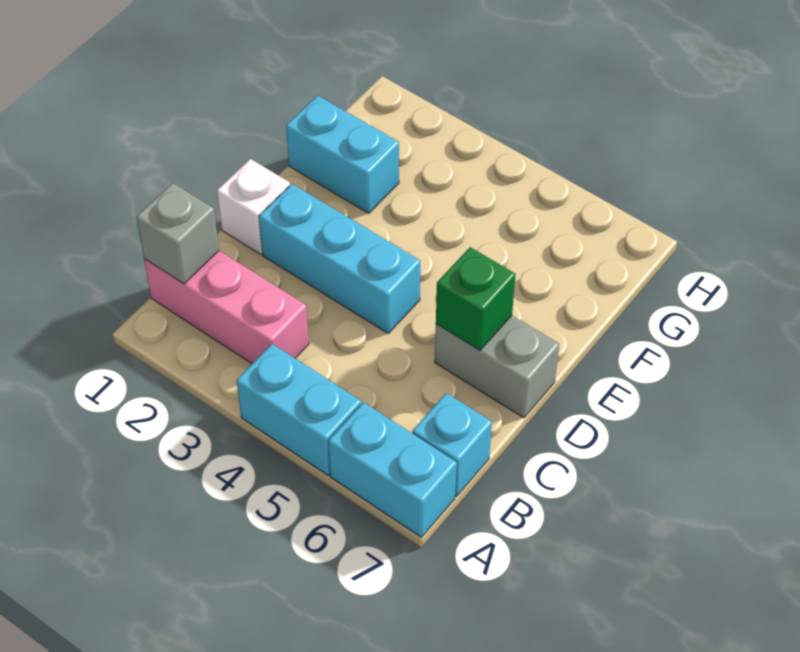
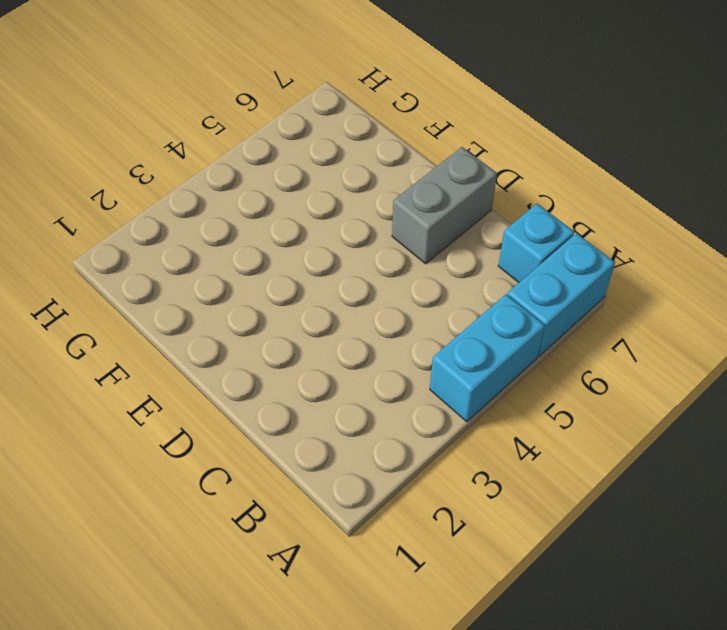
none -> pink 1x3 brick [144,251,309,364]
none -> white 1x1 brick [217,159,290,254]

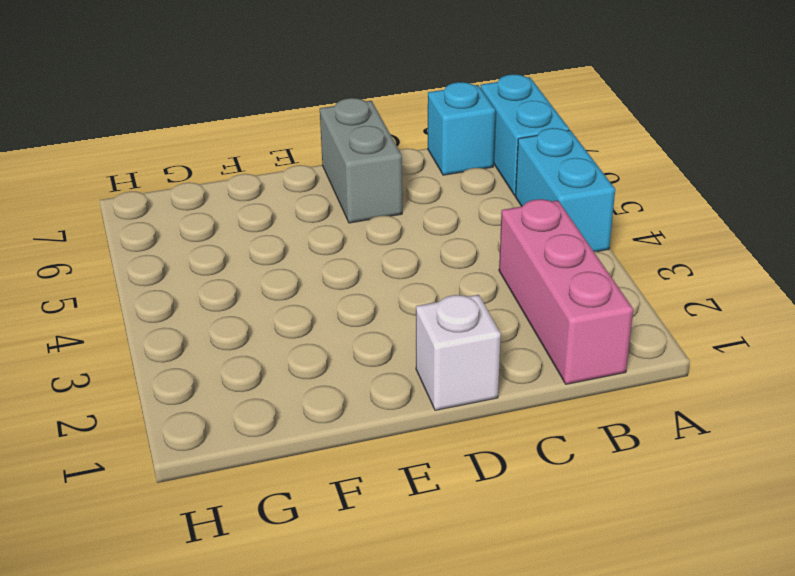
none -> cyan 1x3 brick [259,184,420,333]
none -> cyan 1x2 brick [286,95,399,213]

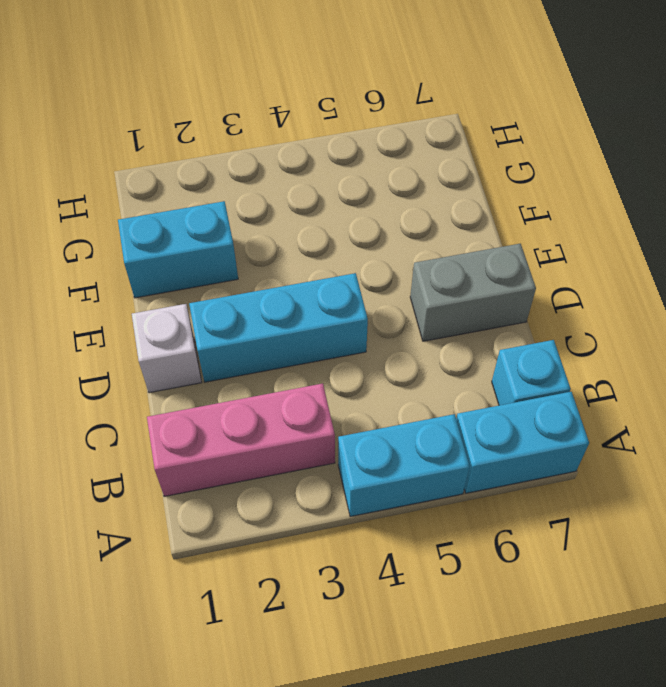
none -> grey 1x1 brick [136,183,219,284]
none -> green 1x1 brick [436,247,515,350]

